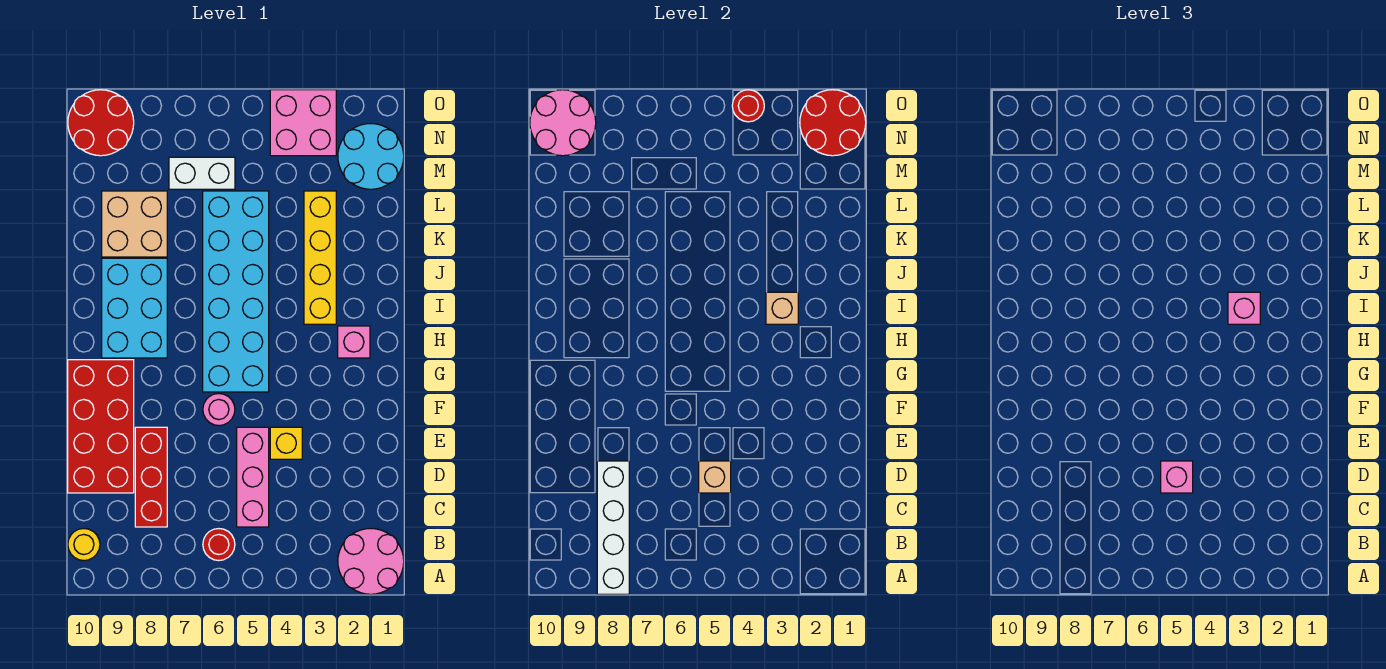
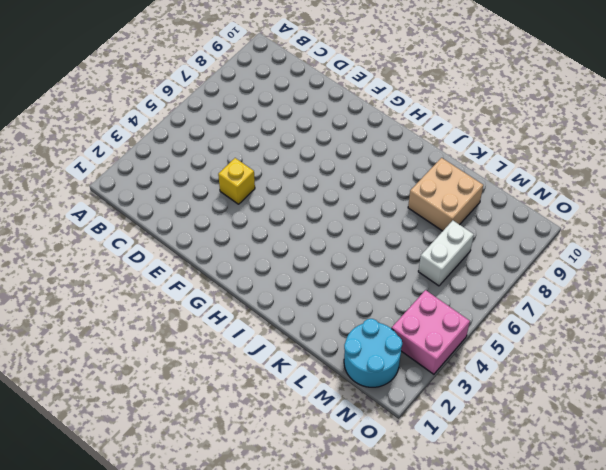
none -> pink 2x2 round brick [338,528,404,594]
none -> red 1x1 round brick [203,529,235,561]
none -> yellow 1x1 round brick [68,529,100,561]

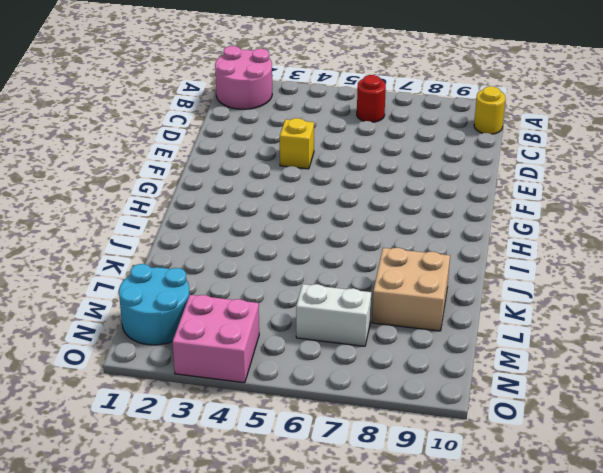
none -> pink 1x3 brick [237,427,269,527]
none -> red 1x3 brick [135,427,167,527]
none -> red 2x4 brick [68,360,134,493]

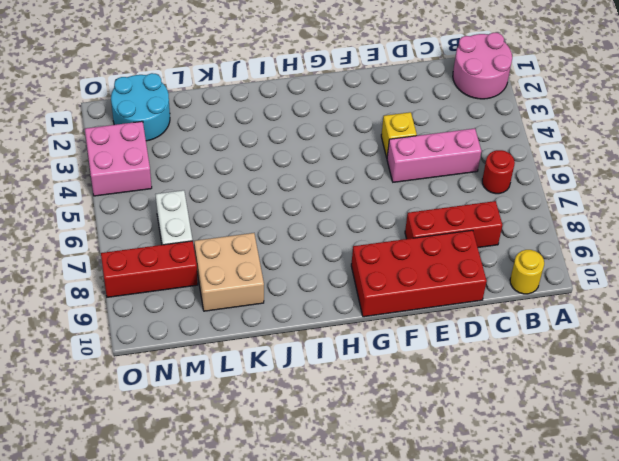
red 1x3 brick [101,241,198,297] -> none
none -> pink 1x1 round brick [203,394,235,426]
none -> cyan 2x6 brick [203,191,269,392]
none -> pink 1x1 brick [338,326,370,358]

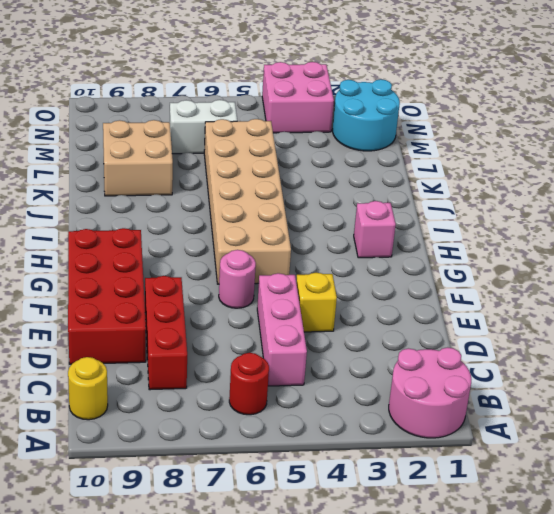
tan 2x6 brick [204,119,291,284] -> cyan 2x6 brick [203,191,269,392]
none -> cyan 2x3 brick [102,258,167,358]
none -> yellow 1x4 brick [304,191,336,324]
none -> red 2x2 round brick [68,90,134,156]

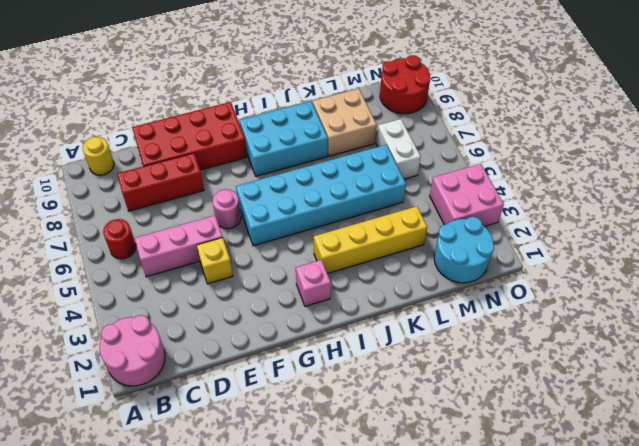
none -> white 1x4 brick [597,461,629,594]
none -> tan 1x1 brick [699,461,731,493]
none -> tan 1x1 brick [766,292,798,324]

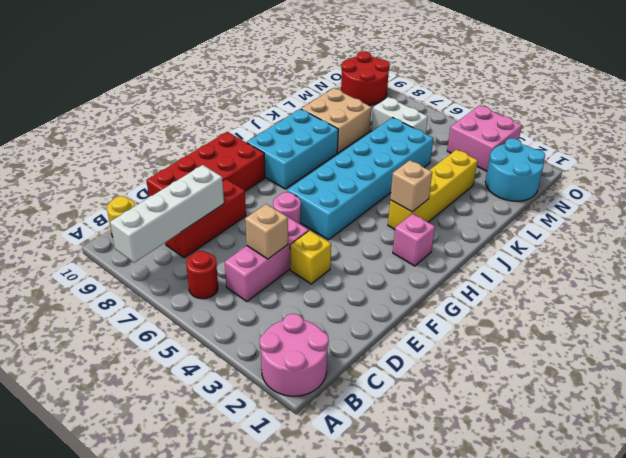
none -> red 2x2 round brick [800,90,866,156]
none -> pink 2x2 round brick [530,90,596,156]
none -> red 1x1 round brick [732,90,764,122]

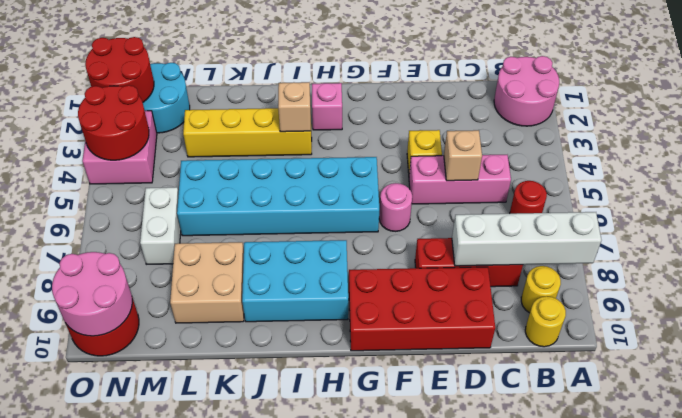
yellow 1x1 round brick [521,266,561,313] -> none
red 2x2 round brick [78,85,149,160] -> red 1x1 round brick [732,90,764,122]
none -> pink 1x1 brick [1161,461,1193,493]
none -> pink 1x1 brick [1228,292,1260,324]

